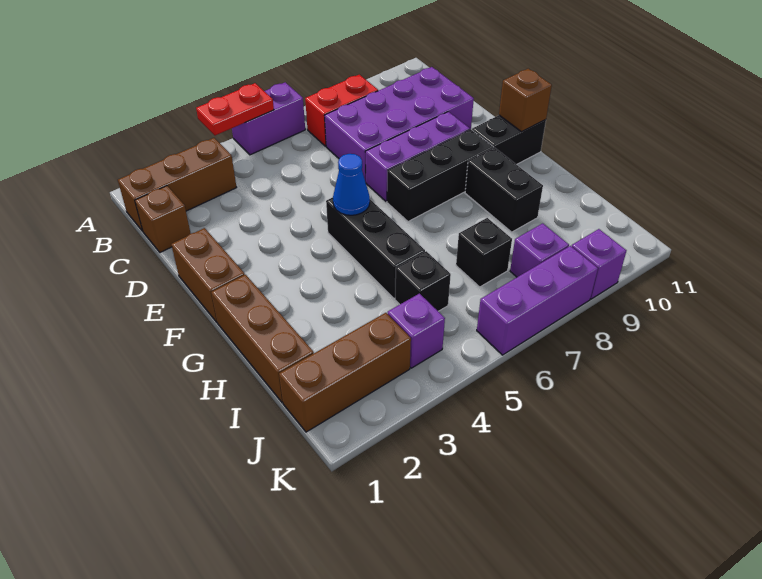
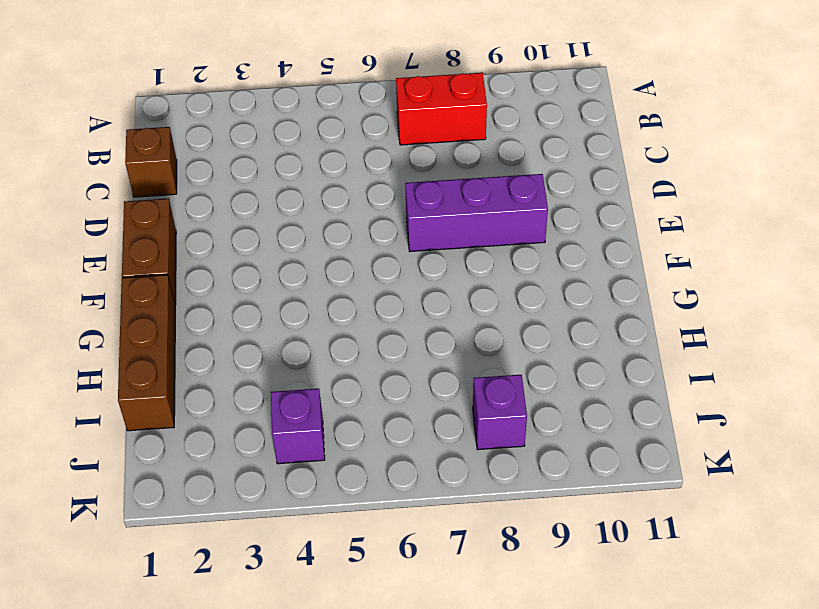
none -> purple 1x2 brick [232,82,305,155]
none -> brown 1x3 brick [118,138,237,231]
none -> purple 2x4 brick [324,67,474,182]

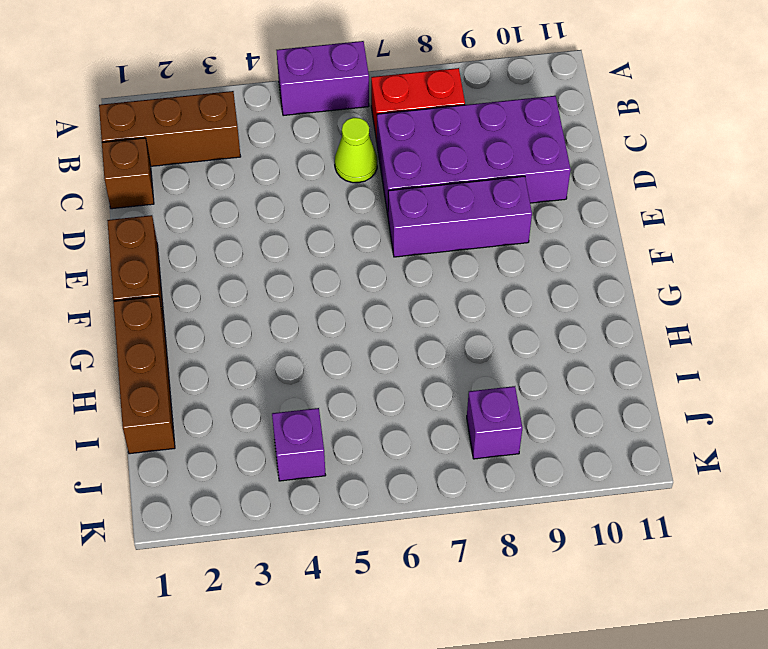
lime 1x1 cone [335,118,377,183] -> none
none -> black 1x3 brick [326,197,425,298]
none -> black 1x3 brick [387,129,493,222]
none -> black 1x2 brick [472,115,546,165]

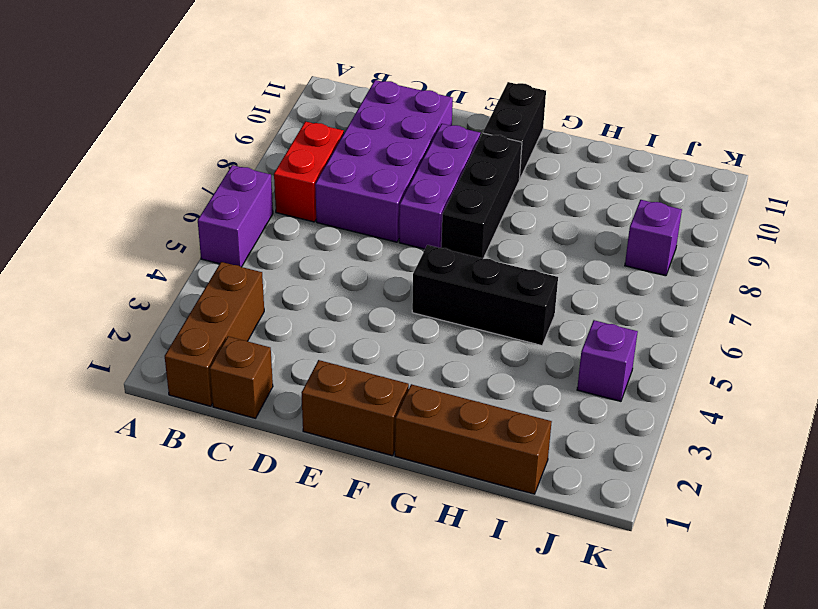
none -> black 1x2 brick [465,147,543,232]
none -> black 1x1 brick [395,251,451,311]
none -> black 1x1 brick [456,218,512,287]

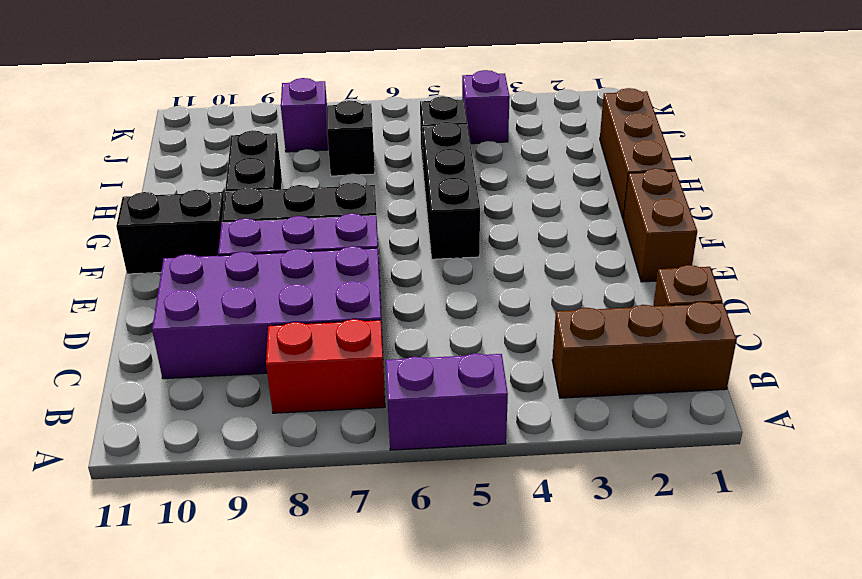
none -> brown 1x3 brick [279,313,411,432]
none -> purple 1x3 brick [477,246,598,355]
none -> purple 1x1 brick [572,229,626,299]

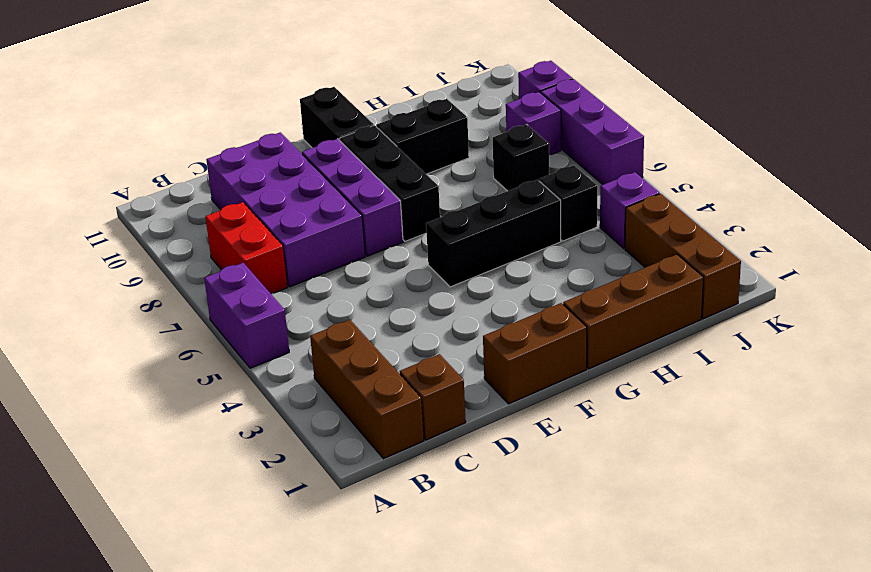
none -> red 1x2 plate [196,83,274,135]
none -> blue 1x1 cone [333,154,370,215]
none -> brown 1x1 brick [499,69,552,132]

